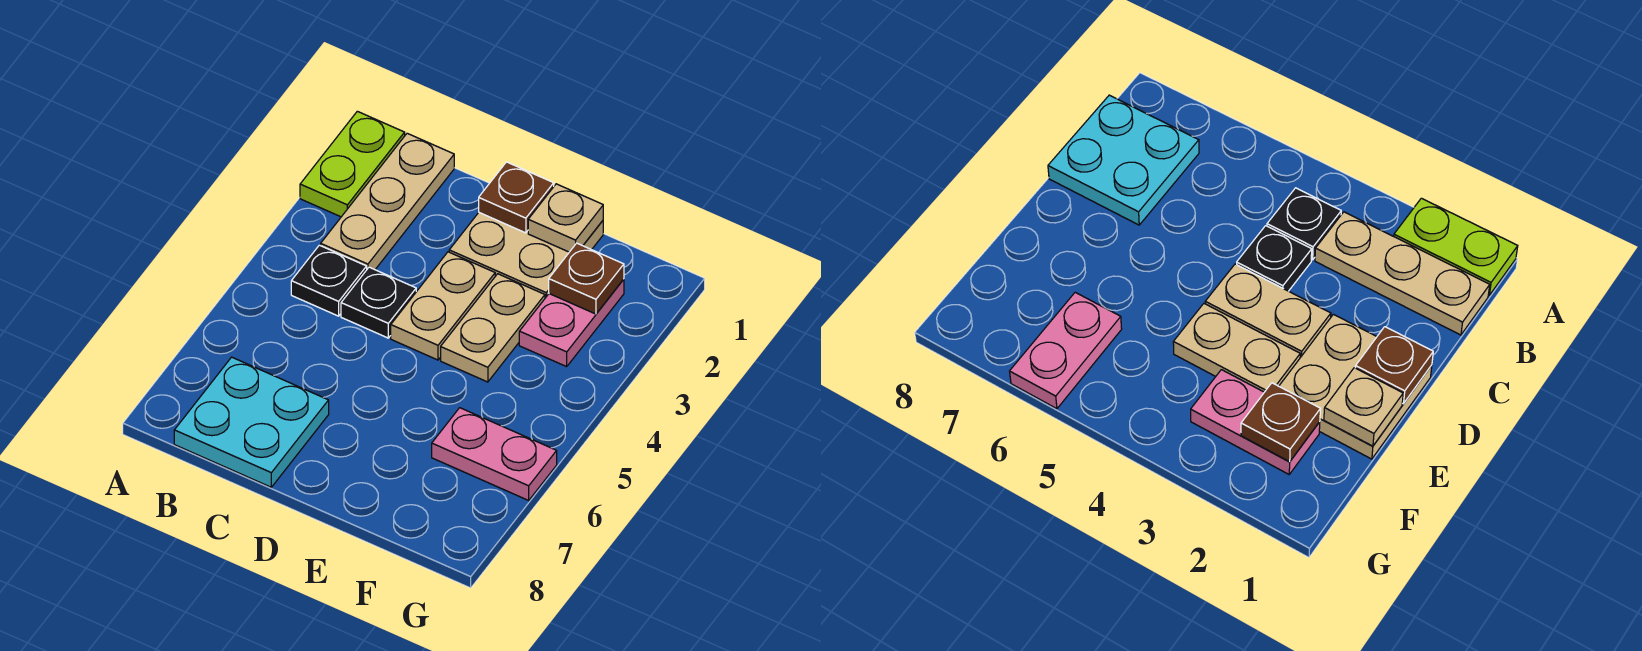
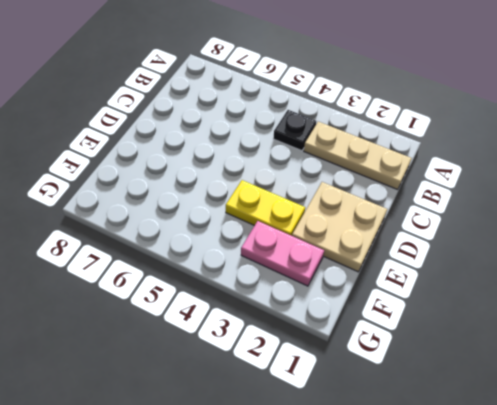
yellow 1x2 plate [226,180,305,236] -> tan 1x2 plate [441,274,545,382]
none -> lime 1x2 plate [300,111,405,217]
none -> cyan 2x2 plate [174,357,329,487]
none -> black 1x1 plate [341,267,416,338]

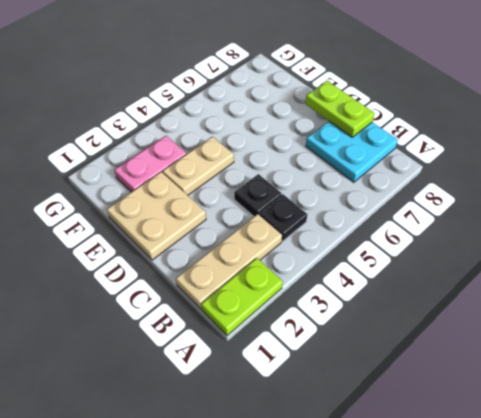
lime 1x2 plate [305,81,374,137] -> none
none -> tan 1x2 plate [391,252,495,360]
none -> pink 1x2 plate [432,408,557,500]
none -> brown 1x1 plate [479,162,554,233]

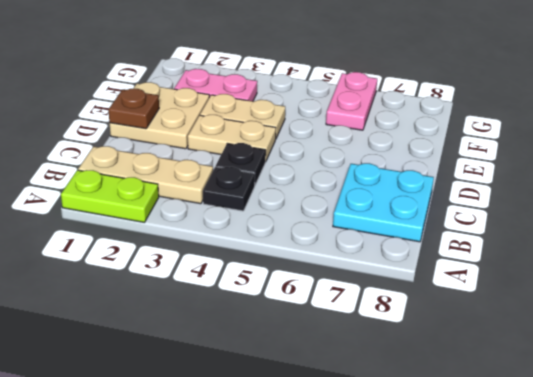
none -> tan 1x1 plate [528,184,603,252]
none -> brown 1x1 plate [549,243,624,314]

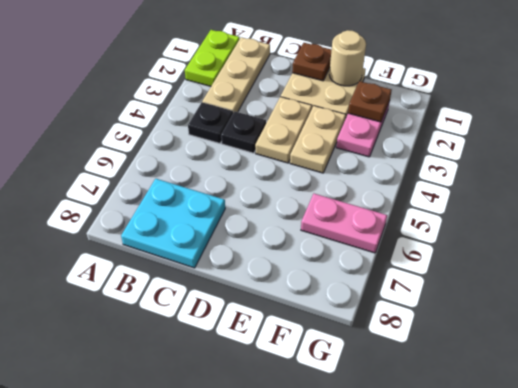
tan 1x1 round brick [329,30,366,86] -> tan 1x1 plate [528,184,603,252]

